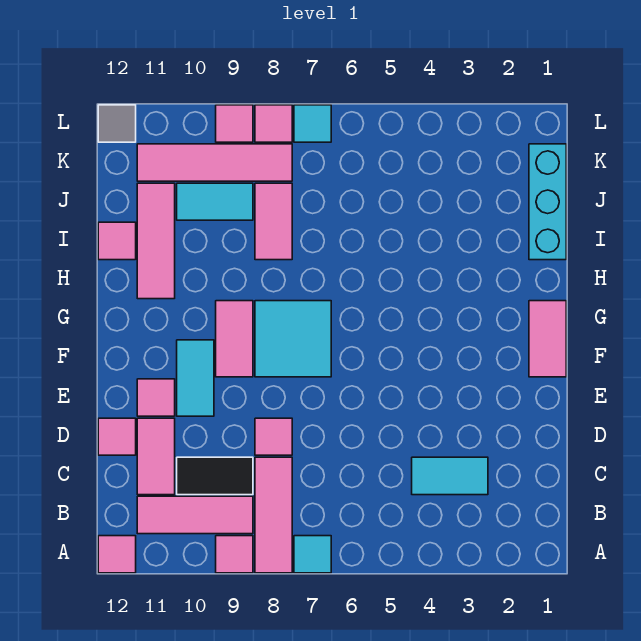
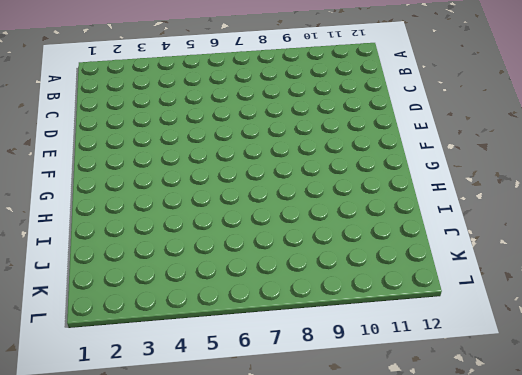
none -> cyan 1x1 tile [294,536,331,573]
none -> pink 1x3 tile [255,457,292,573]
none -> pink 1x1 tile [216,536,253,573]

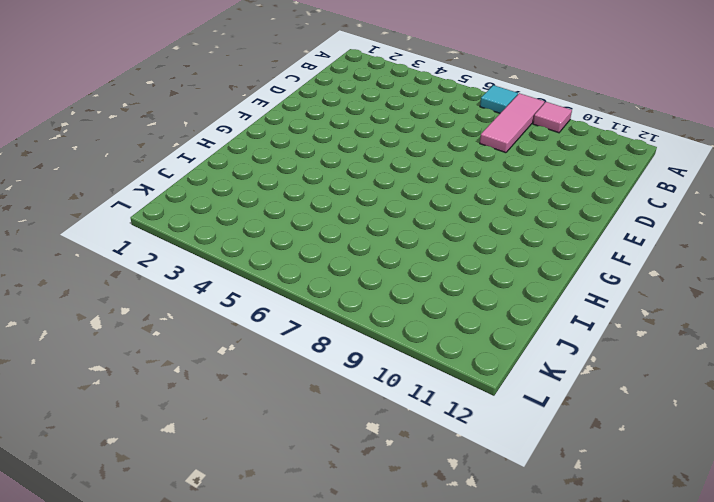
none -> pink 1x1 tile [98,536,136,573]
none -> pink 1x3 tile [137,496,253,534]
none -> cyan 1x2 tile [412,457,488,495]

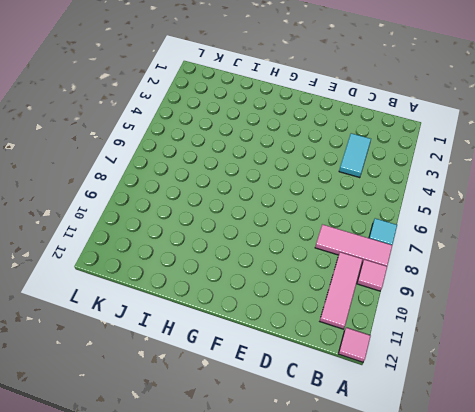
none -> black 1x2 tile [177,457,253,495]
none -> pink 1x2 tile [137,418,175,495]
none -> pink 1x1 tile [255,418,292,455]

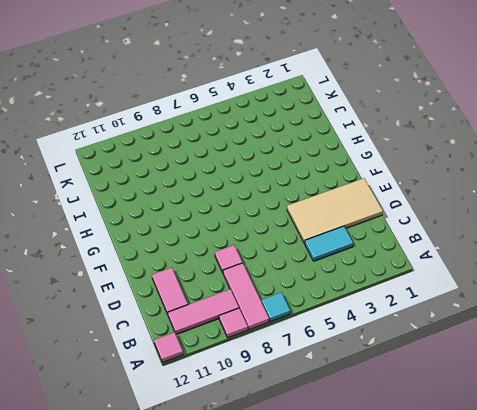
tan 2x4 tile [287,178,383,244] -> none
none -> black 1x2 tile [177,457,253,495]
none -> pink 1x1 tile [98,418,136,455]
none -> cyan 1x2 tile [177,340,214,416]

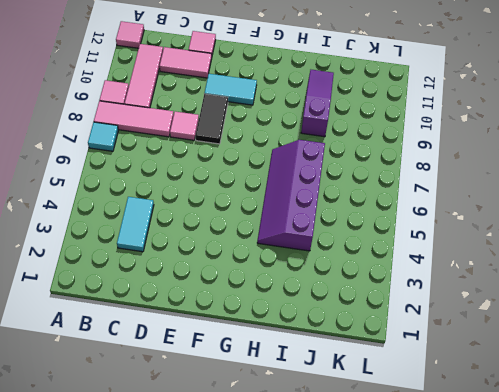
black 1x2 tile [196,94,228,144] -> black 1x2 tile moved to [177,457,253,495]
purple 2x4 slope [257,140,325,251] -> none
purple 1x3 slope [301,70,334,137] -> pink 1x3 tile [137,183,175,299]
none -> pink 1x1 tile [137,379,175,416]
none -> pink 1x2 tile [529,301,566,377]
none -> cyan 2x2 tile [255,301,331,377]

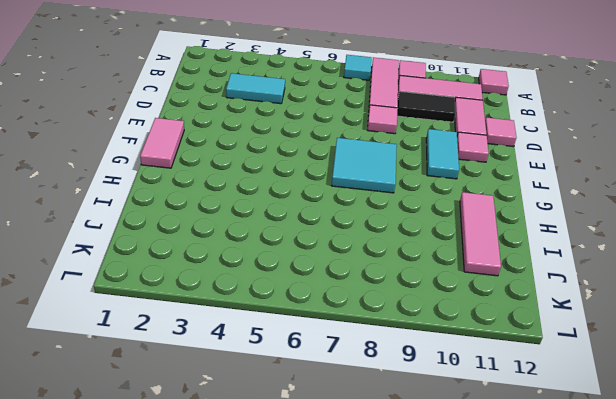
none -> pink 1x2 tile [216,301,253,377]
none -> cyan 1x3 brick [529,144,566,260]
none -> pink 1x2 tile [255,183,292,260]

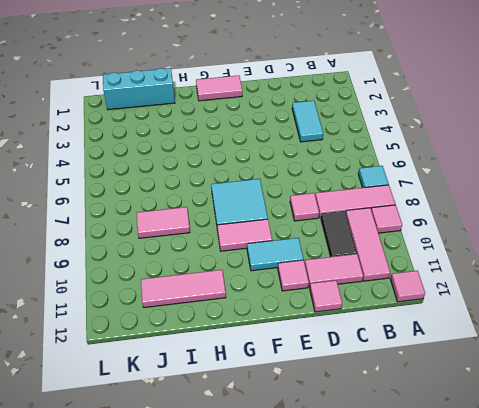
none -> pink 1x1 tile [98,222,136,260]
none -> cyan 1x2 tile [177,183,253,220]
none -> pink 1x4 tile [137,144,292,181]

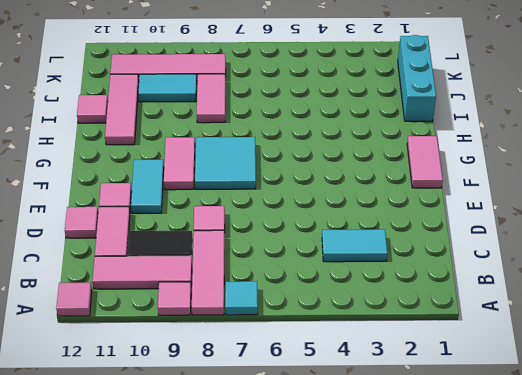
none -> cyan 1x1 tile [294,105,331,142]
none -> pink 1x1 tile [255,105,292,142]
none -> pink 1x1 tile [216,105,253,142]

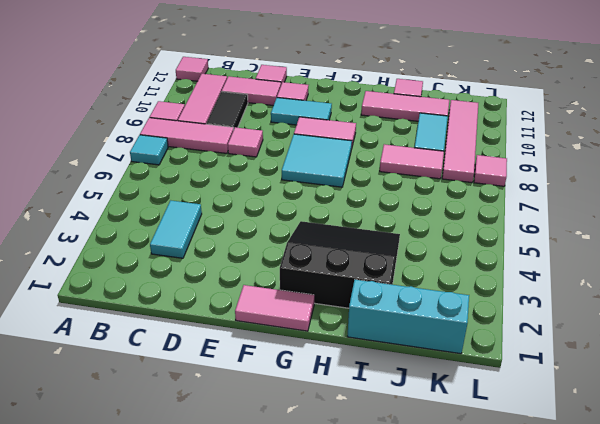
black 3x3 slope [280,221,400,308] -> none
none -> cyan 1x1 tile [294,105,331,142]
none -> pink 1x1 tile [216,105,253,142]
none -> grey 1x1 tile [98,105,136,142]

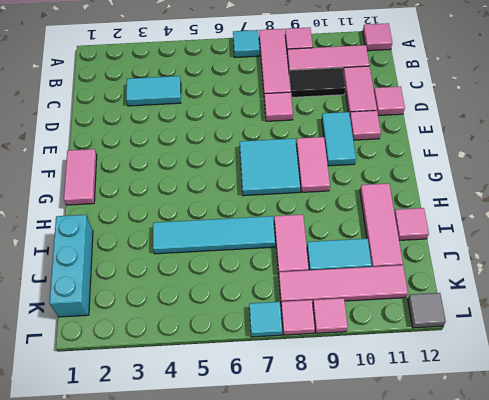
cyan 1x4 tile [153,216,275,254] -> none

